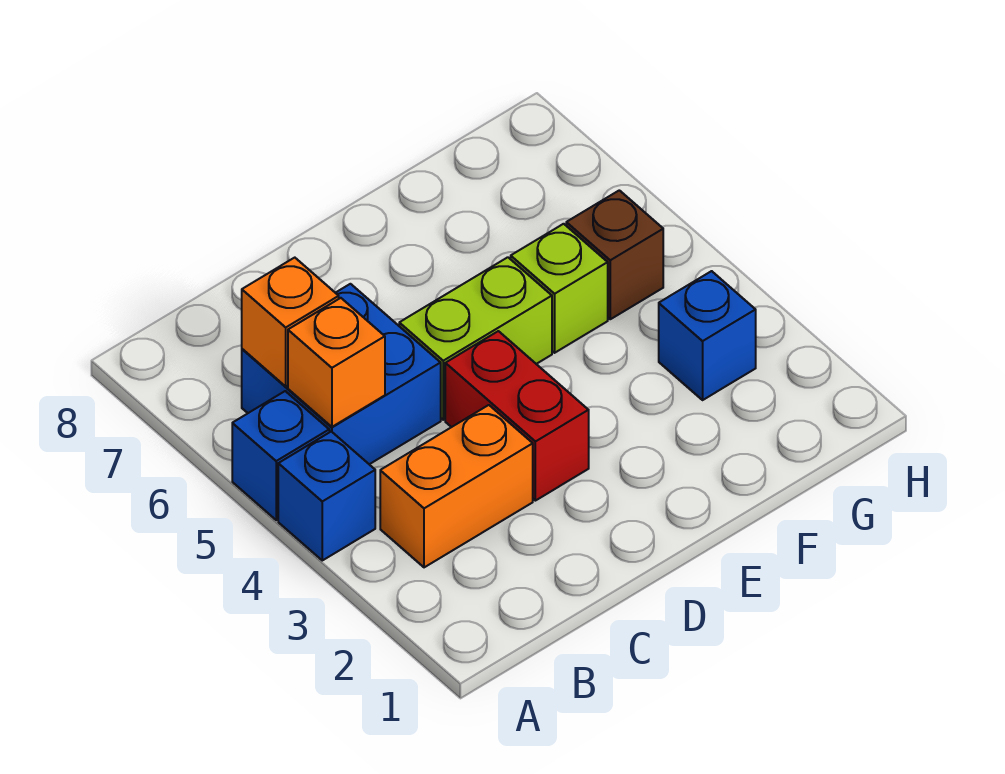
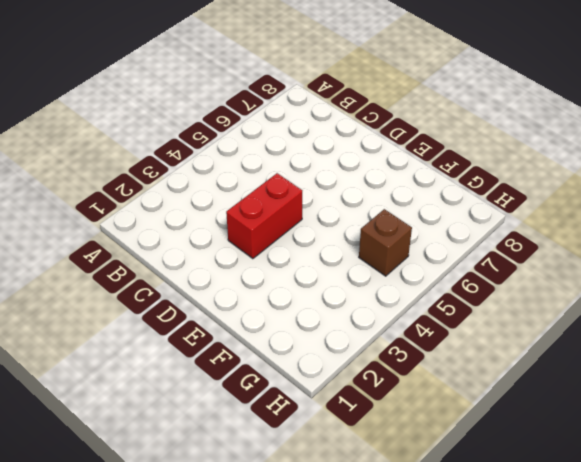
none -> blue 1x1 brick [278,431,375,560]
none -> blue 1x1 brick [232,391,329,520]

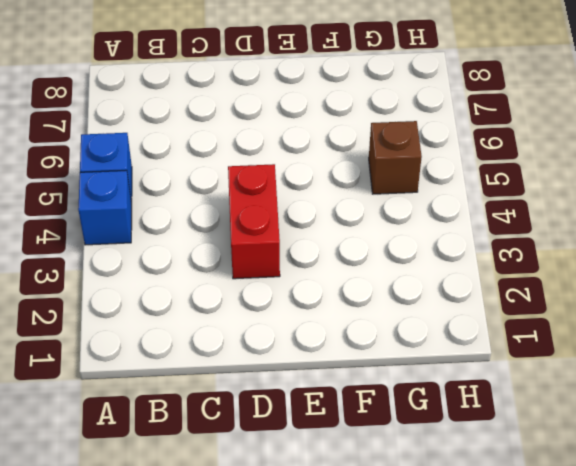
none -> orange 1x2 brick [380,405,533,567]
none -> blue 2x2 brick [242,284,441,464]

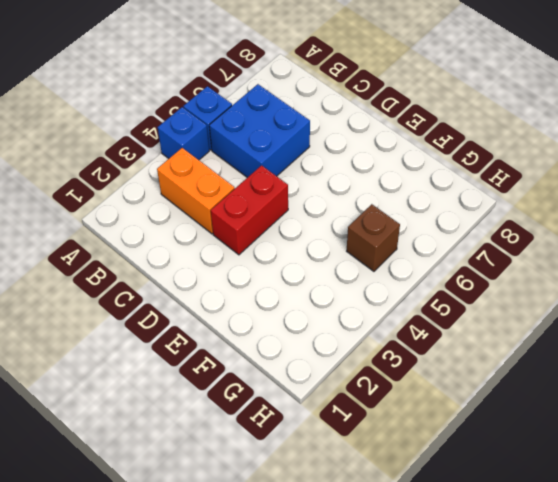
none -> lime 1x2 brick [399,257,552,420]
none -> lime 1x1 brick [511,224,608,353]

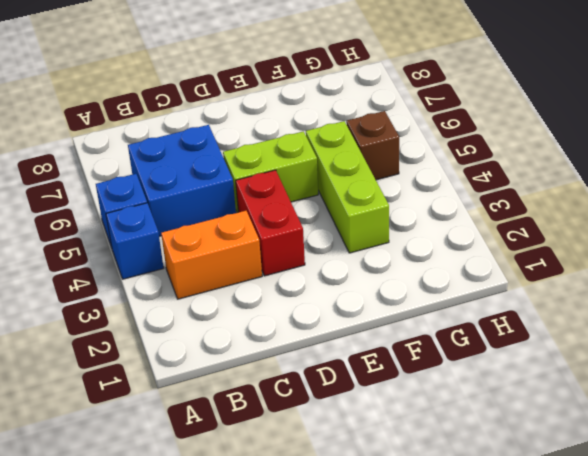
lime 1x3 brick [306,121,389,253] -> lime 1x1 brick [511,224,608,353]
none -> blue 1x1 brick [659,271,756,400]
none -> orange 1x1 brick [288,298,385,427]

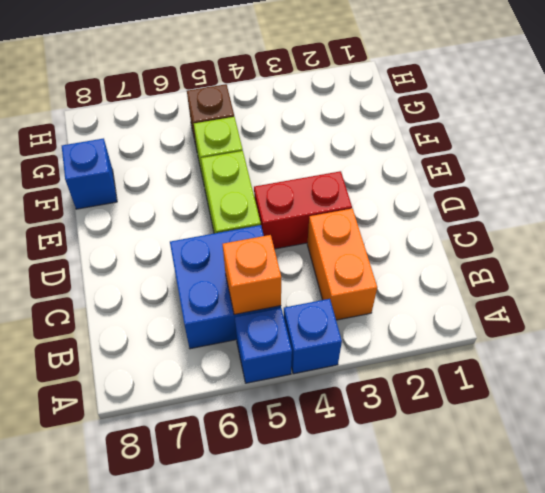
blue 1x1 brick [62,138,117,209] -> blue 1x1 brick moved to [659,271,756,400]
none -> orange 1x1 brick [242,258,339,386]

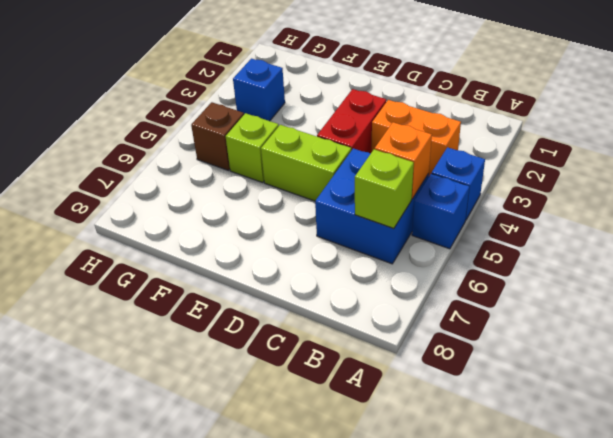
lime 1x1 brick [355,149,414,229] -> orange 1x1 brick [242,258,339,386]

